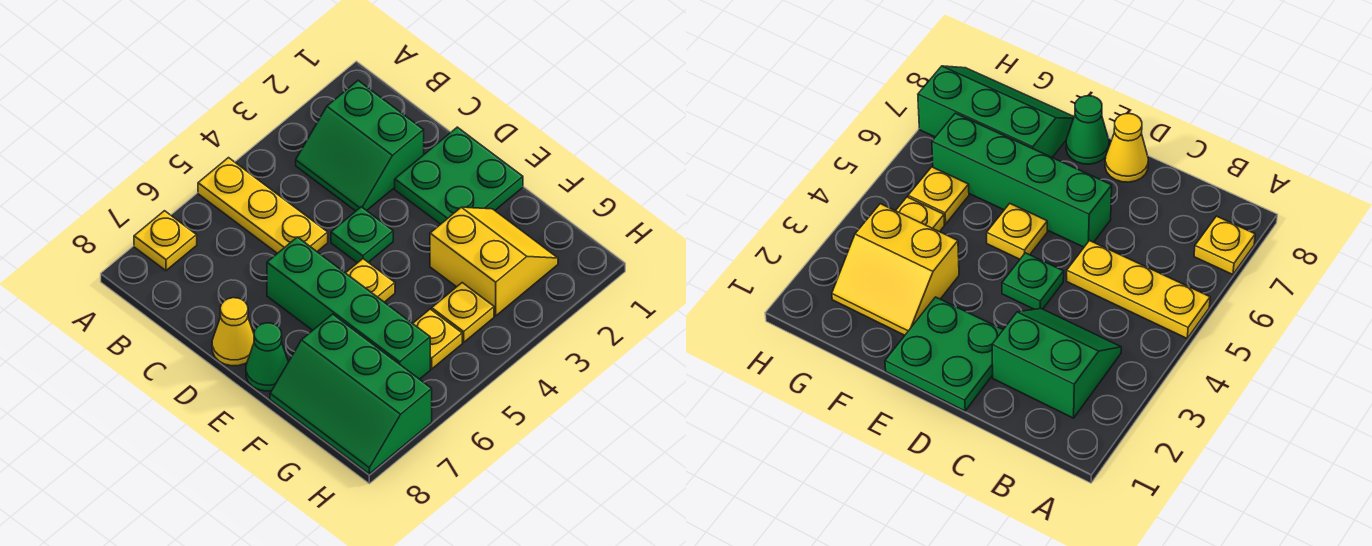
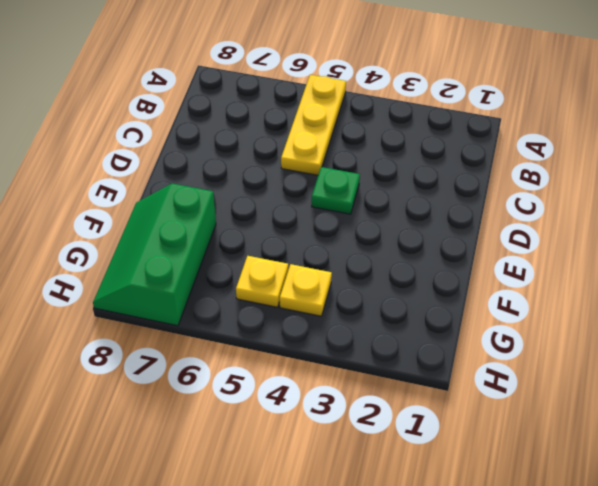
none -> yellow 1x1 plate [134,211,197,271]
none -> green 2x2 slope [296,81,424,211]
none -> green 2x2 plate [395,127,523,224]

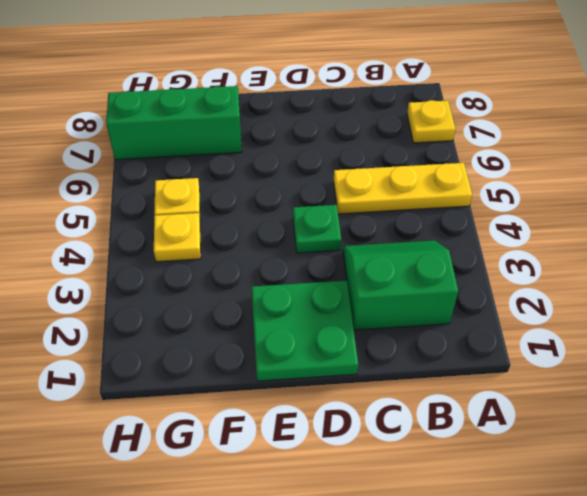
none -> green 1x4 brick [267,237,430,379]
none -> yellow 1x1 cone [212,298,254,366]
none -> yellow 1x1 plate [346,259,395,302]

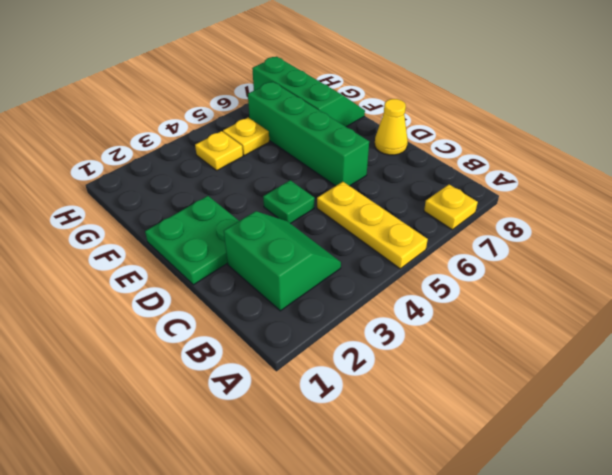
none -> yellow 1x1 plate [346,259,395,302]
none -> green 1x1 cone [246,323,288,391]
none -> yellow 2x2 slope [430,207,558,316]

